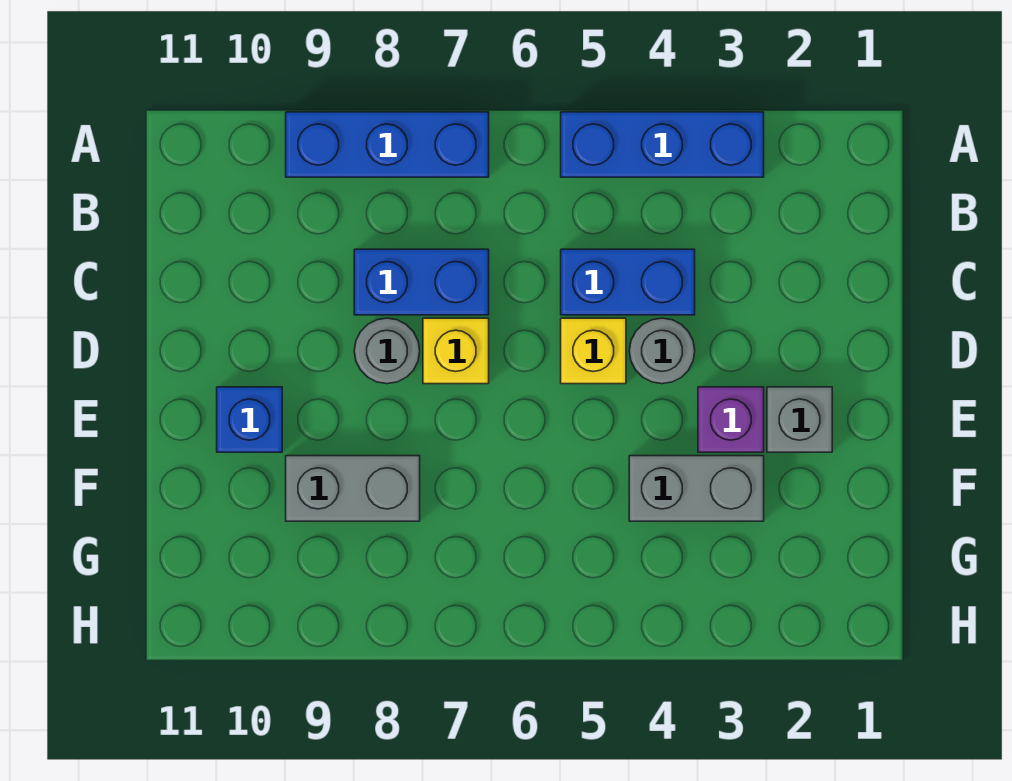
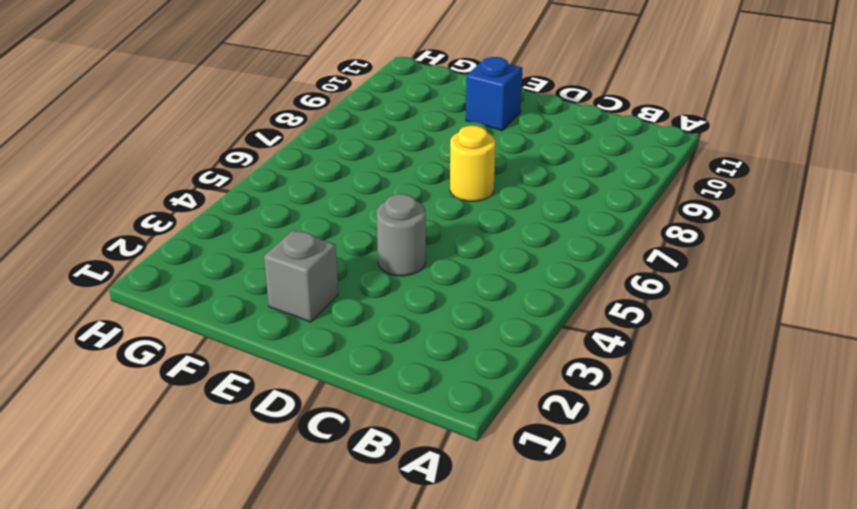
yellow 1x1 round brick [450,126,495,201] -> yellow 1x1 brick [423,318,489,384]
none -> blue 1x3 brick [561,112,764,177]
none -> blue 1x3 brick [286,112,489,177]
none -> blue 1x2 brick [561,249,695,315]

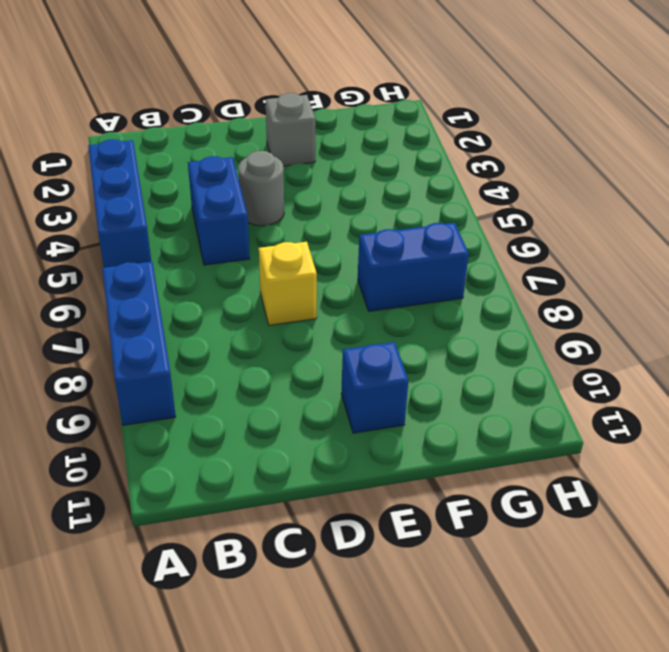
blue 1x2 brick [358,223,469,311] -> blue 1x2 brick turned to [354,249,489,315]
none -> yellow 1x1 brick [561,318,626,384]
none -> grey 1x1 round brick [354,318,420,384]
none -> purple 1x1 brick [698,387,764,452]

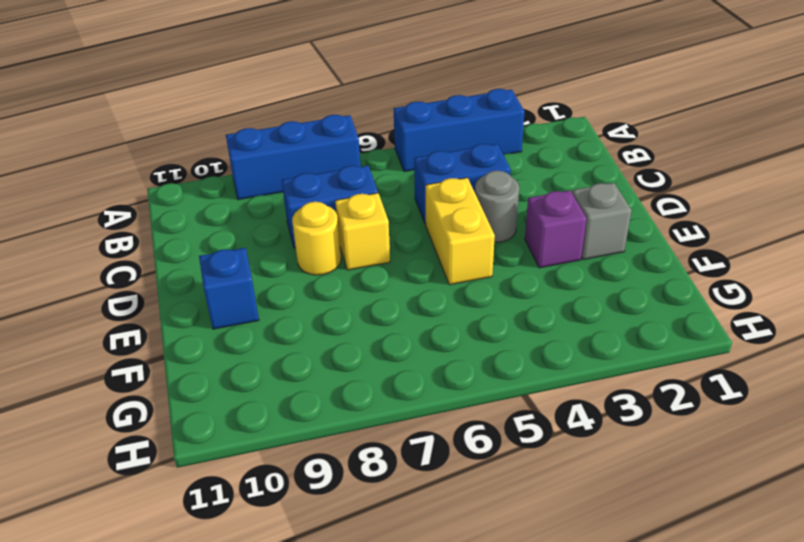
yellow 1x2 brick [425,178,495,285] -> yellow 1x1 brick [561,318,626,384]
yellow 1x1 round brick [292,202,341,275] -> grey 1x1 round brick [354,318,420,384]
none -> grey 1x2 brick [629,456,764,521]
none -> grey 1x2 brick [286,456,420,521]

